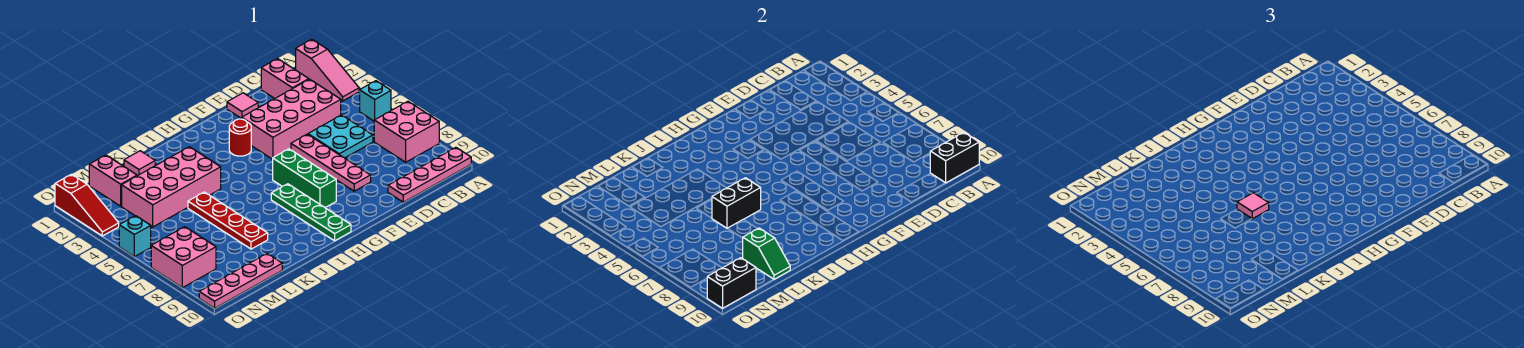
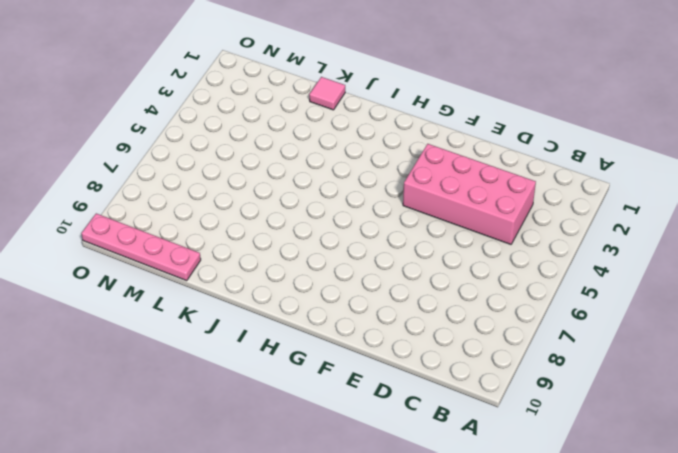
none -> pink 1x3 slope [296,39,359,101]
none -> cyan 1x1 brick [360,81,391,121]
none -> pink 2x2 brick [374,101,439,162]

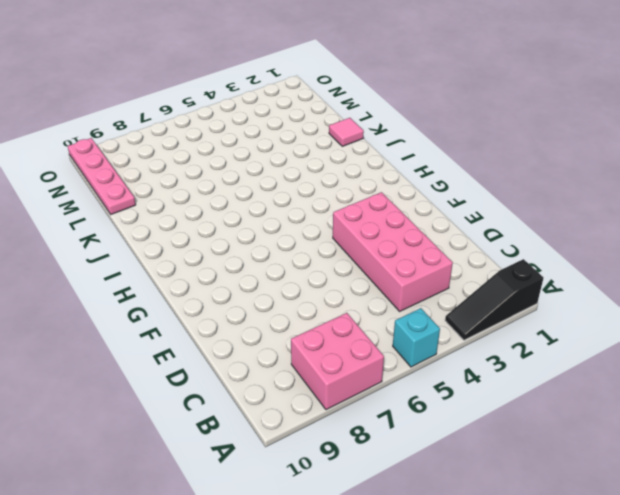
black 1x3 slope [445,259,544,340] -> pink 1x3 slope [296,39,359,101]
none -> pink 1x4 plate [388,147,471,202]
none -> pink 1x2 brick [261,59,309,99]
none -> cyan 2x2 plate [308,115,373,158]

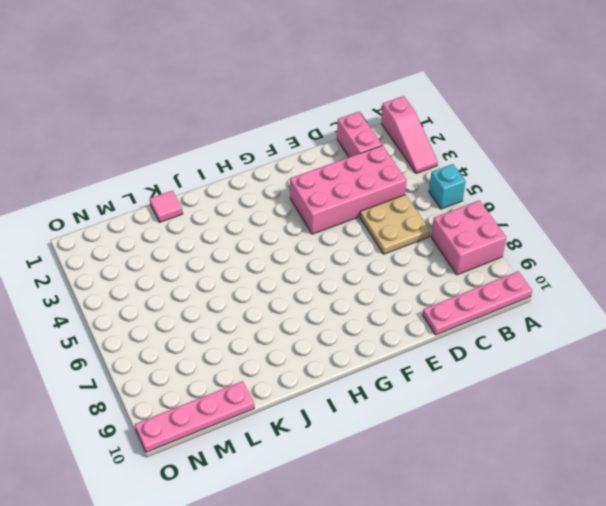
tan 2x2 plate [360,195,430,254] -> cyan 2x2 plate [308,115,373,158]
none -> pink 1x1 tile [227,93,258,119]
none -> pink 1x4 plate [291,134,371,191]
none -> red 1x1 round brick [229,119,251,156]

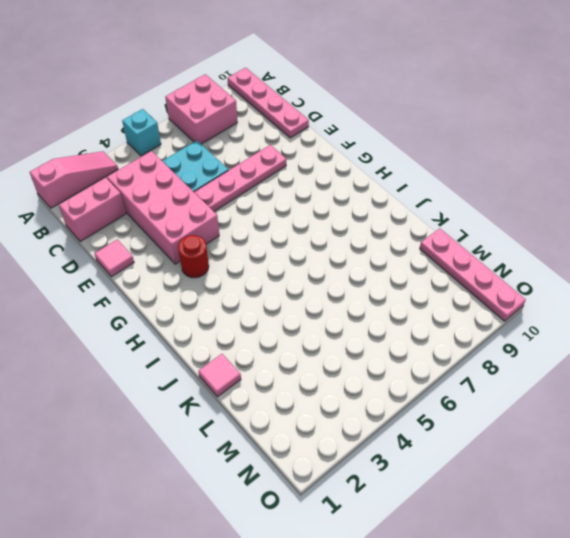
none -> green 1x3 brick [273,149,336,208]
none -> green 1x4 plate [271,184,351,241]
none -> pink 2x4 brick [122,147,221,227]

